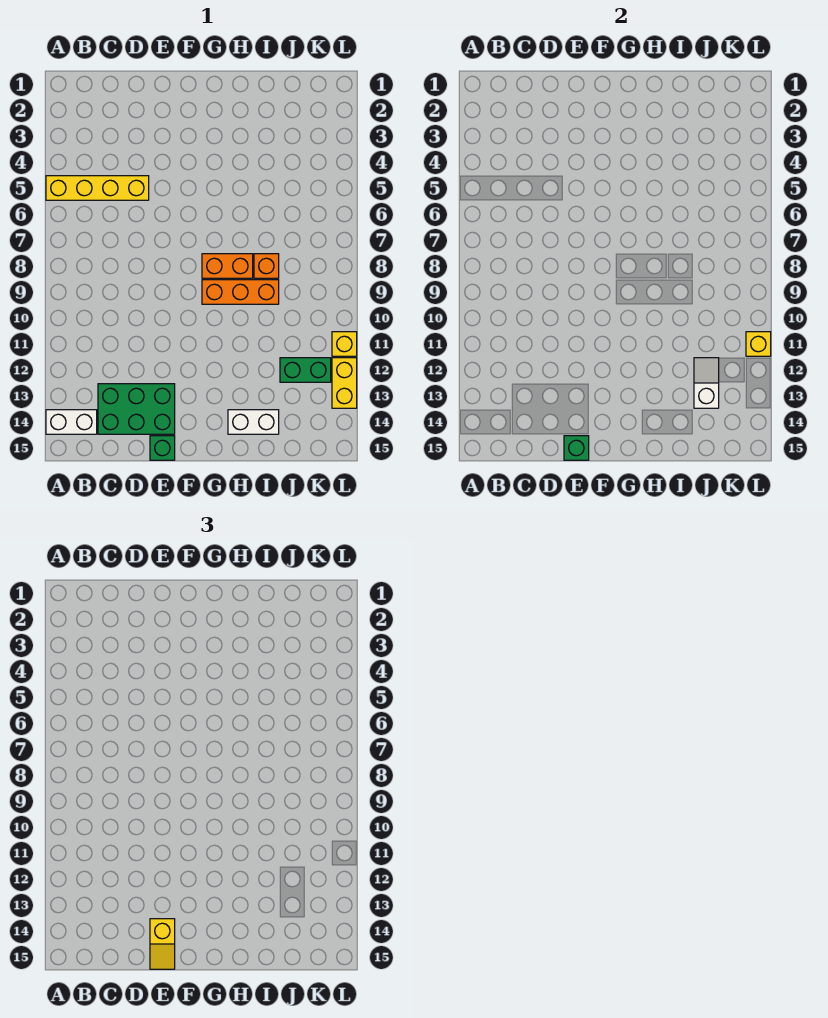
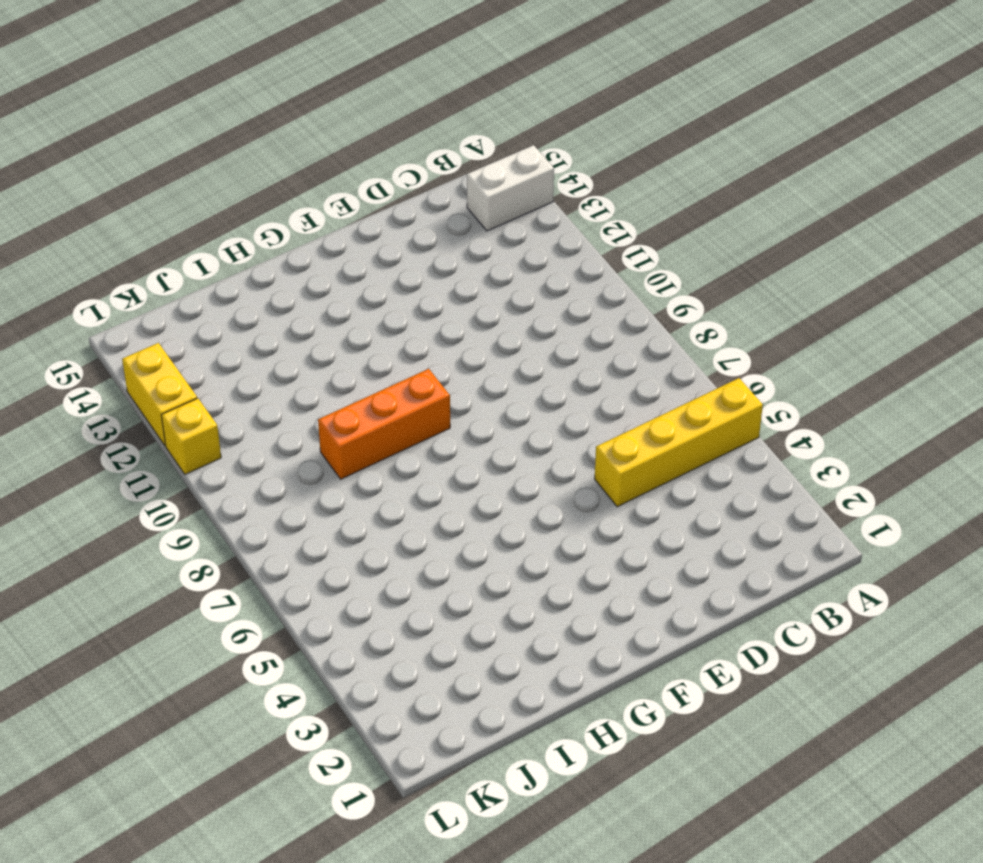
none -> green 2x3 brick [98,384,175,434]
none -> green 1x1 brick [150,436,175,460]
none -> orange 1x2 brick [202,254,253,278]

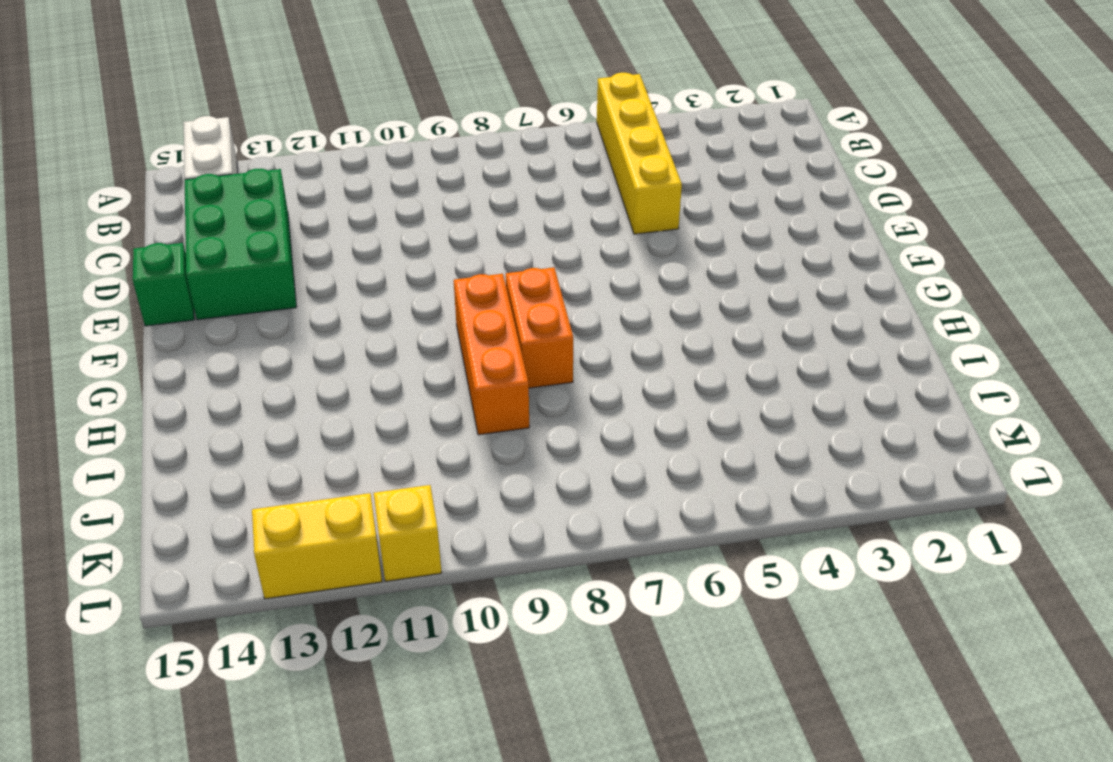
none -> white 1x2 brick [228,410,279,434]
none -> orange 1x1 brick [254,254,279,278]
none -> green 1x2 brick [280,358,331,382]

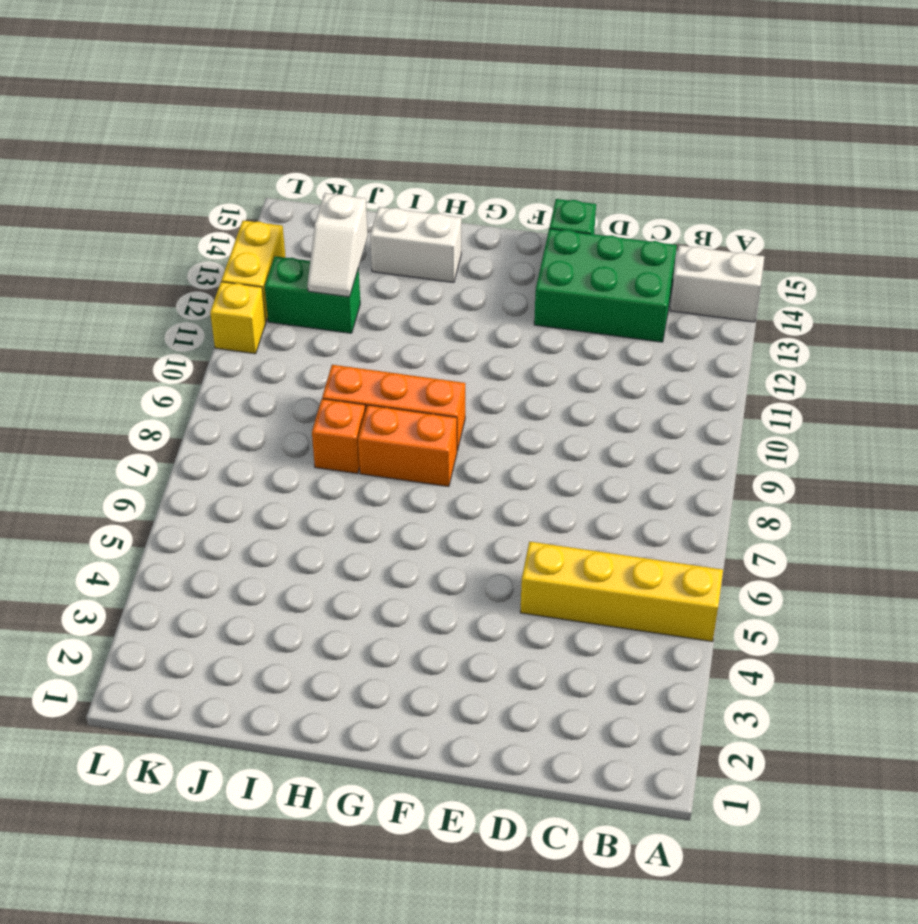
none -> green 1x1 brick [564,436,589,460]
none -> yellow 1x1 brick [746,332,771,356]
none -> yellow 1x2 slope [150,919,175,969]

